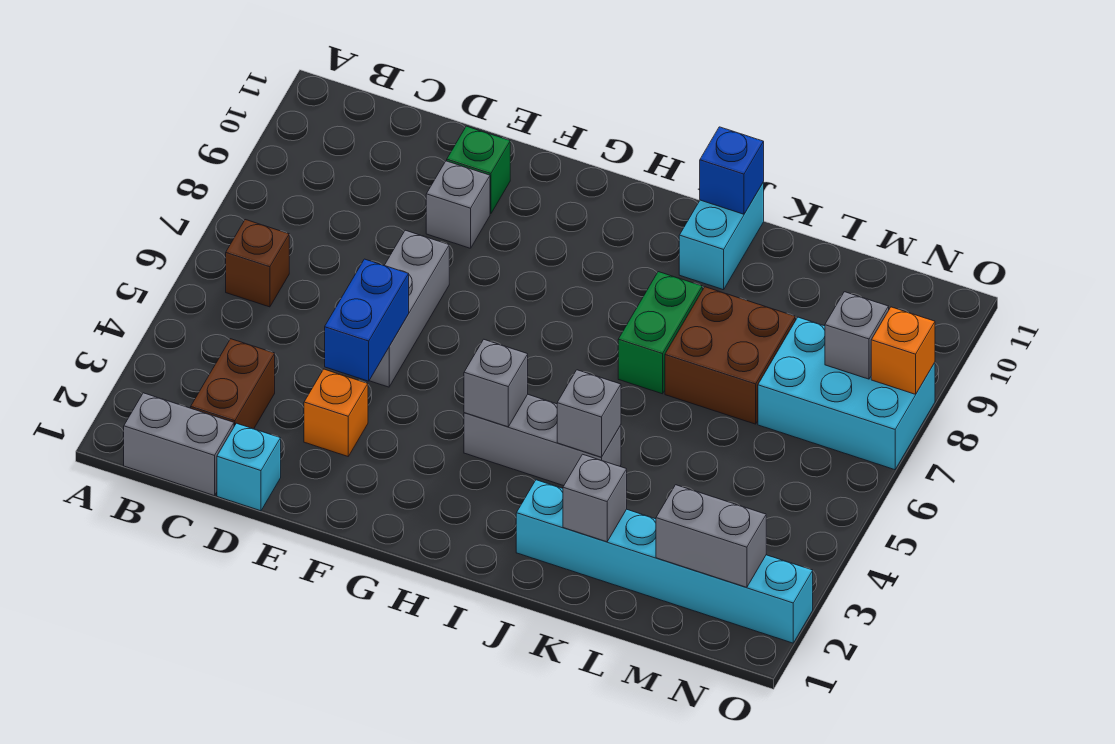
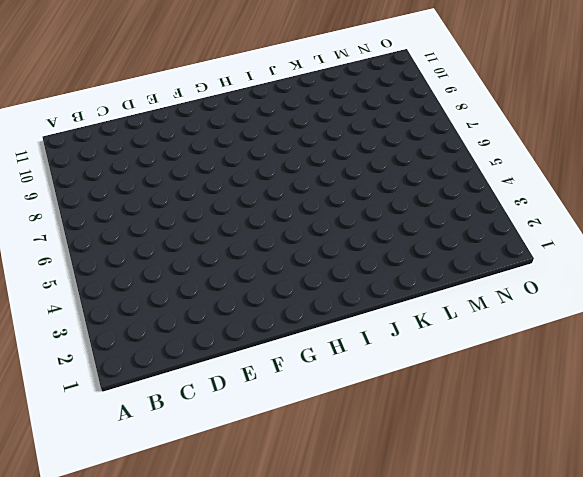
none -> grey 1x2 brick [124,393,234,496]
none -> brown 1x1 brick [226,220,289,307]
none -> brown 1x2 brick [191,339,275,429]

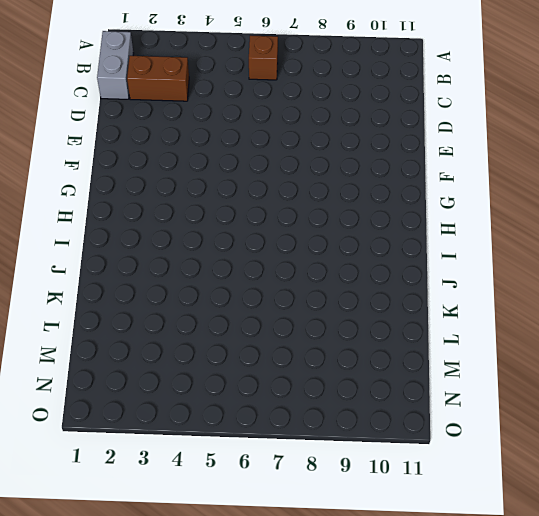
none -> cyan 1x1 brick [217,423,281,511]
none -> orange 1x1 brick [304,369,368,456]
none -> grey 1x3 brick [369,230,449,387]

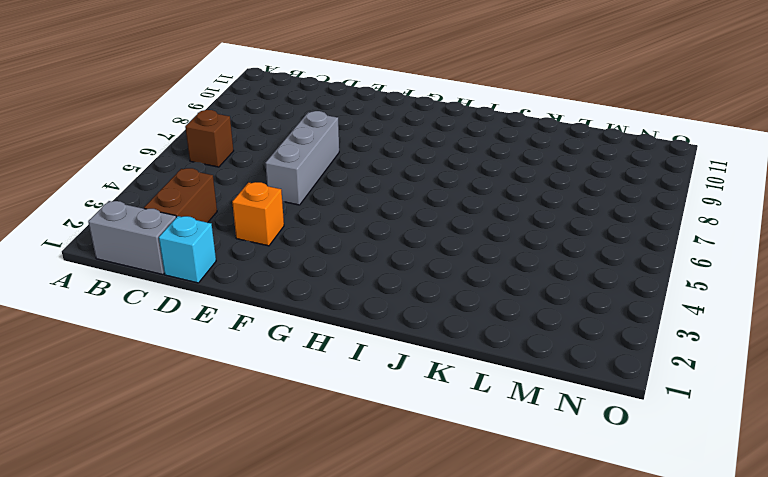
none -> grey 1x1 brick [426,161,490,248]
none -> green 1x1 brick [447,126,510,214]
none -> grey 1x3 brick [464,395,621,486]

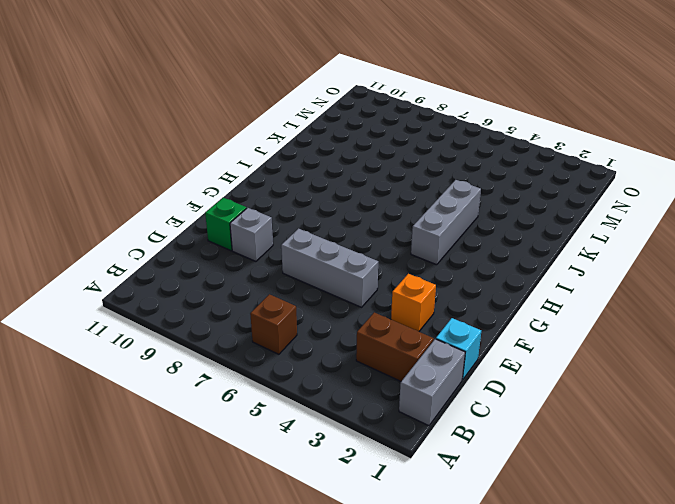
none -> cyan 1x6 brick [516,480,813,643]
none -> green 1x2 brick [618,272,702,394]
none -> cyan 1x2 brick [679,182,764,290]

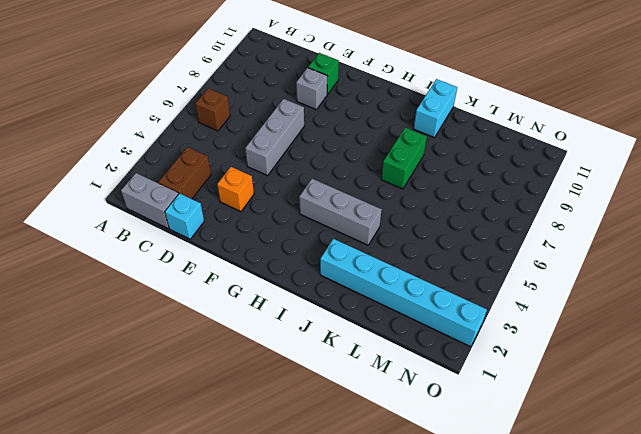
none -> brown 2x2 brick [665,287,795,424]
none -> cyan 2x3 brick [758,317,935,470]
none -> blue 1x2 brick [325,259,409,381]

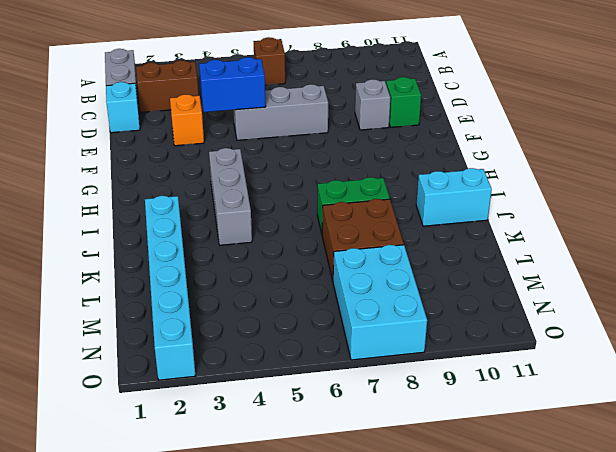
none -> grey 1x1 brick [464,340,528,427]
none -> grey 1x1 brick [557,370,621,457]
none -> blue 1x1 brick [700,127,764,214]

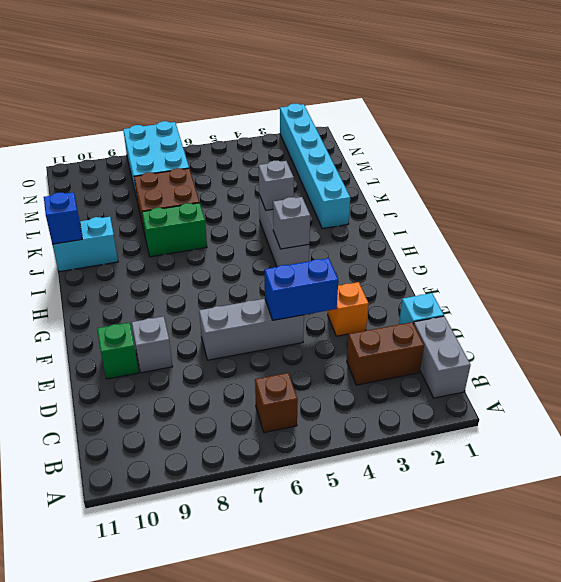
none -> grey 1x1 brick [563,454,627,542]
none -> grey 1x2 brick [656,485,766,588]
none -> grey 1x1 brick [825,292,889,379]

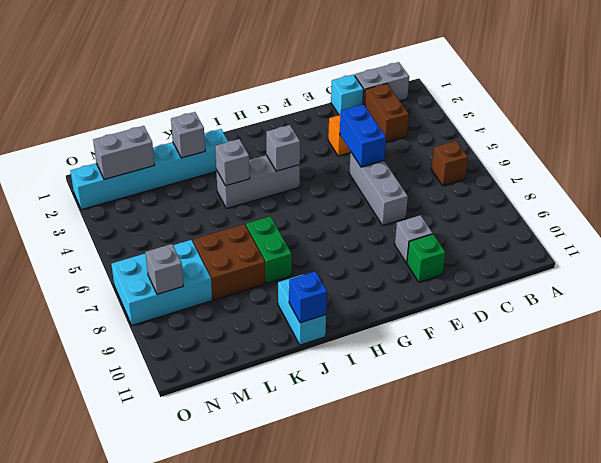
none -> orange 1x1 brick [871,307,935,394]

